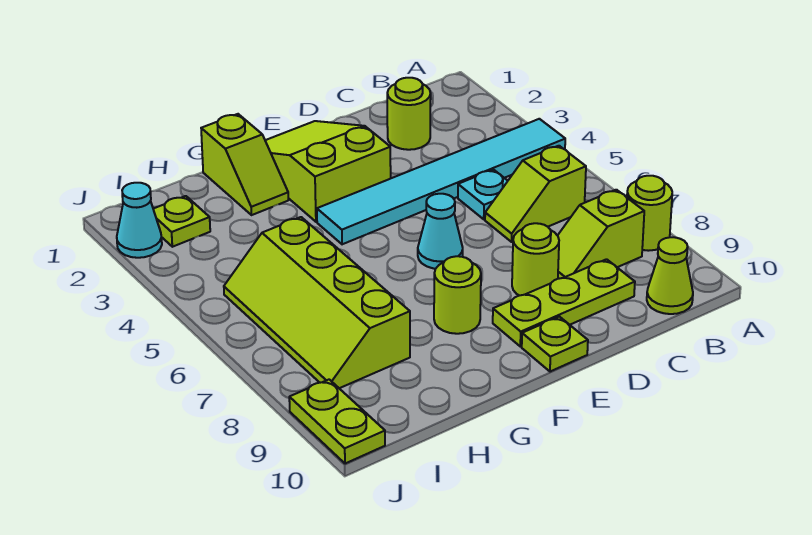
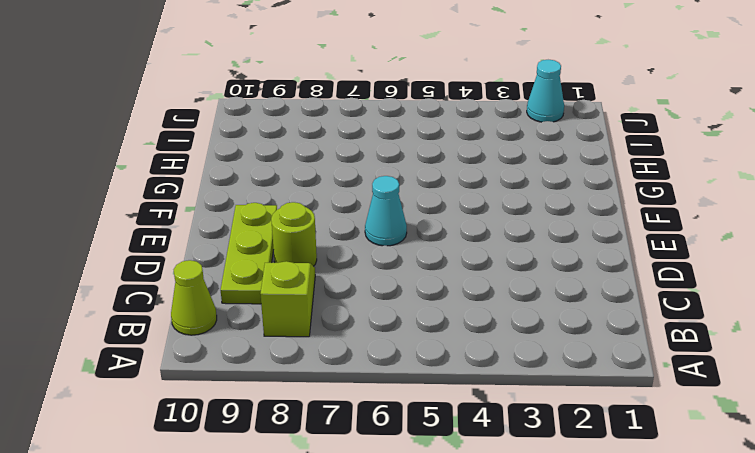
none -> cyan 1x6 tile [317,119,565,244]
none -> lime 1x1 round brick [627,176,672,251]
none -> lime 1x2 slope [485,146,586,242]

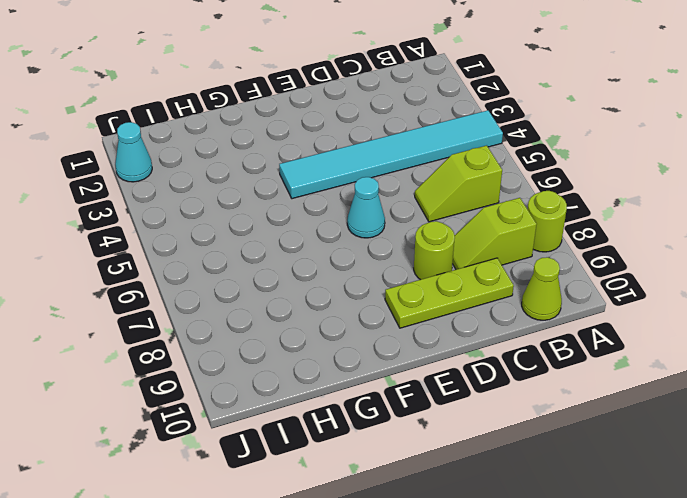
none -> lime 1x1 round brick [387,78,431,150]
none -> cyan 1x1 plate [458,170,507,219]
none -> lime 2x3 slope [265,121,391,222]

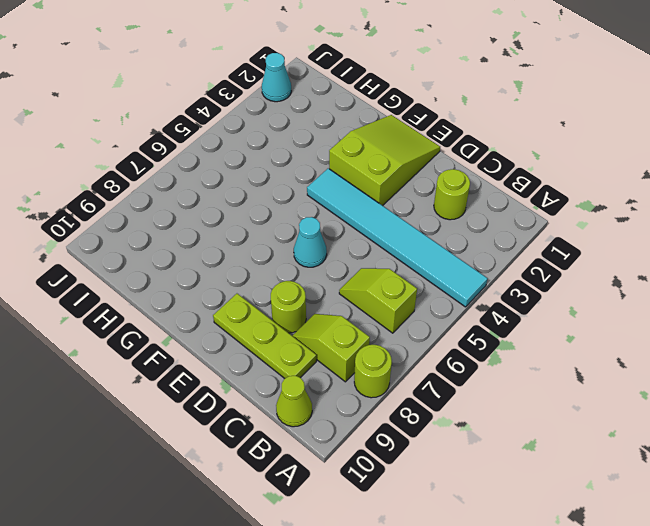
none -> cyan 1x1 plate [458,170,507,219]
none -> lime 1x1 plate [522,317,588,372]
none -> lime 1x1 round brick [434,256,481,334]

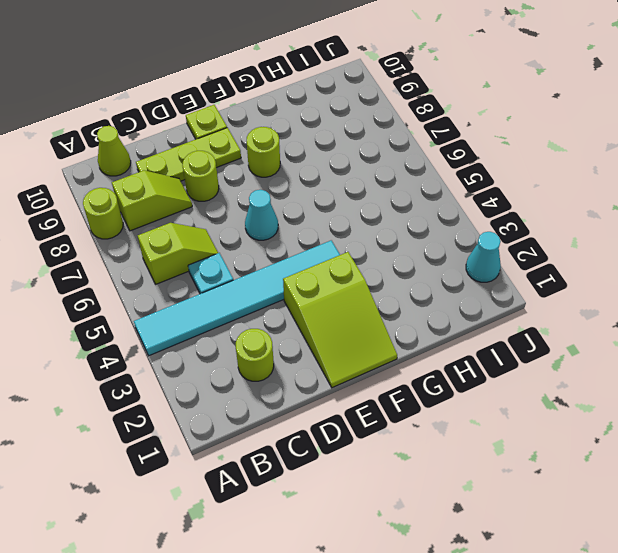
none -> lime 1x2 slope [201,114,288,215]
none -> lime 2x4 slope [224,217,410,388]
none -> lime 1x1 plate [153,196,210,247]

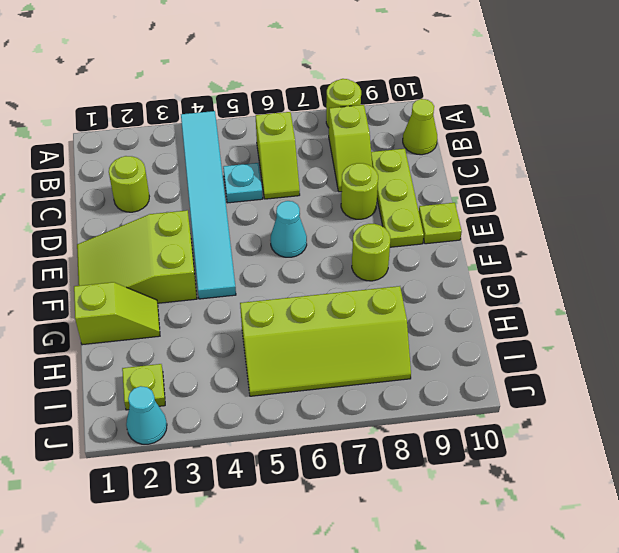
none -> lime 1x2 plate [289,380,385,464]

